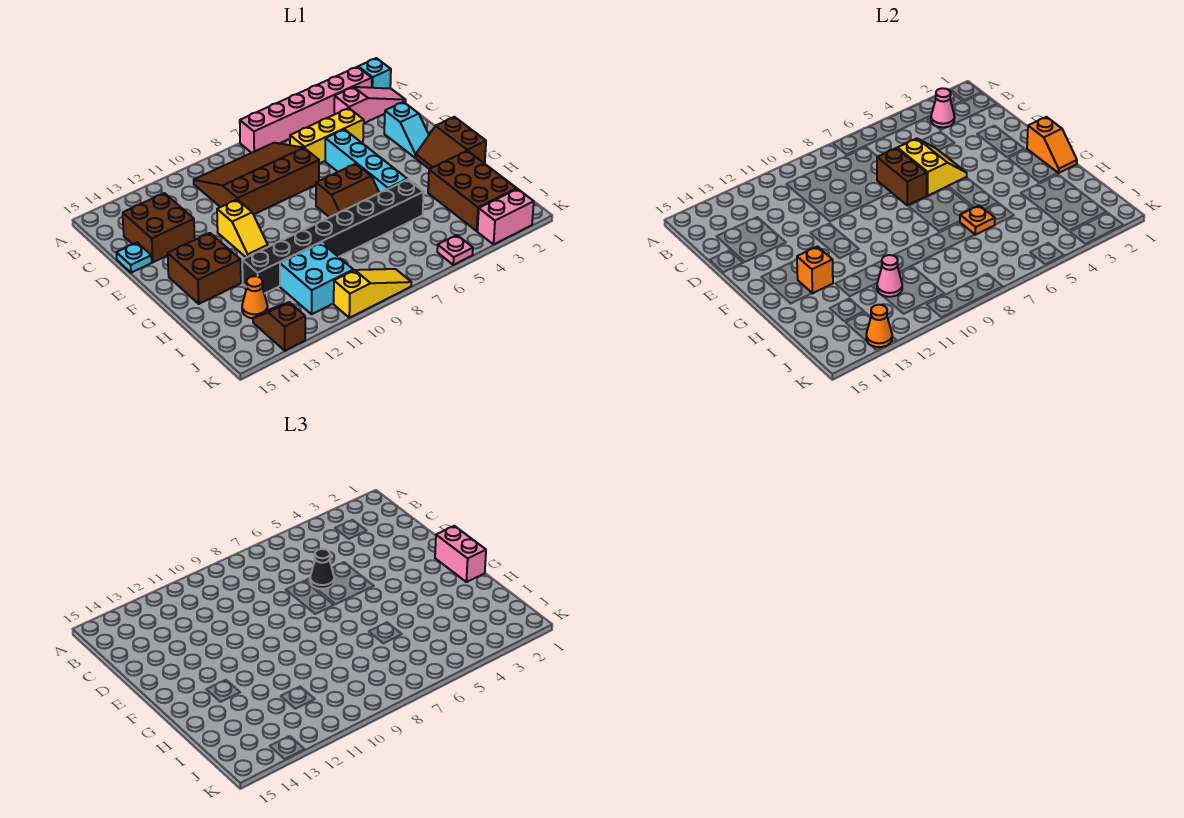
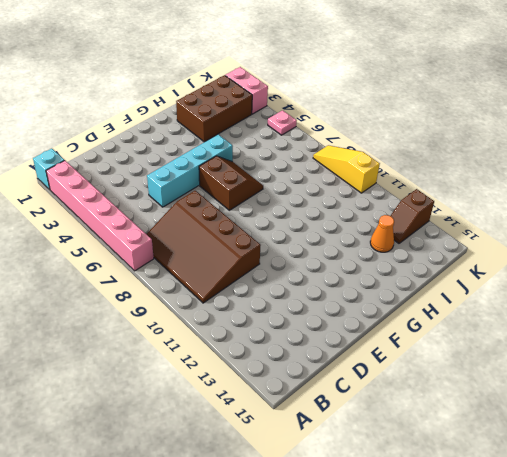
none -> pink 1x3 slope [334,87,406,123]
none -> yellow 1x3 brick [290,108,364,164]
none -> brown 2x2 brick [123,193,195,262]
none -> cyan 1x2 slope [384,102,429,158]

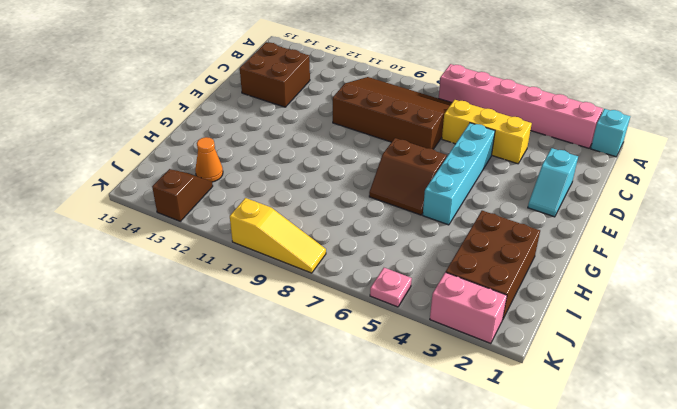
none -> pink 1x3 slope [334,87,406,123]
none -> cyan 1x1 plate [116,243,152,273]
none -> yellow 1x2 slope [217,200,268,258]
none -> brown 2x2 slope [416,117,486,169]

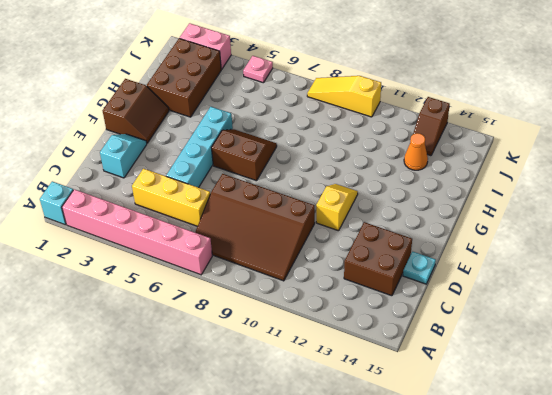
none -> pink 1x3 slope [334,87,406,123]
none -> brown 2x2 brick [168,233,241,304]
none -> black 1x8 brick [242,179,424,294]
none -> cyan 2x2 brick [280,243,353,314]

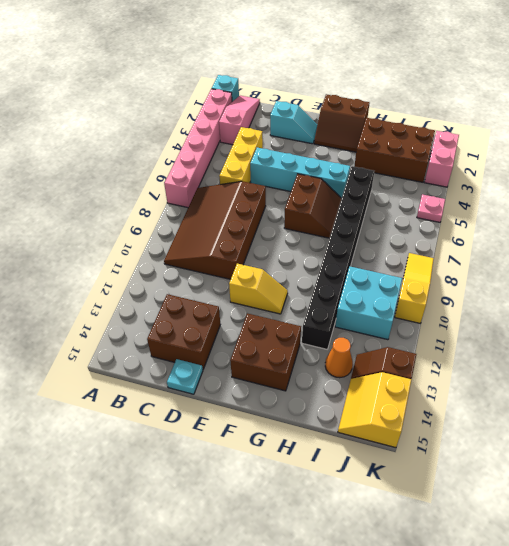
yellow 2x2 slope [338,372,412,448] -> yellow 2x2 slope turned to [897,139,967,196]
none -> pink 1x1 cone [931,88,955,127]
none -> brown 1x2 brick [877,148,927,205]
none -> orange 1x2 slope [1027,117,1077,173]
none -> orange 1x1 brick [797,247,833,293]

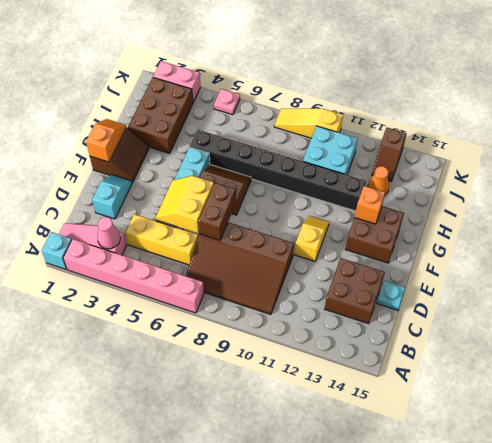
none -> orange 1x1 plate [960,205,995,235]
none -> pink 1x1 cone [877,255,902,297]
none -> orange 1x1 cone [866,305,892,347]
none -> black 1x1 cone [310,549,334,589]

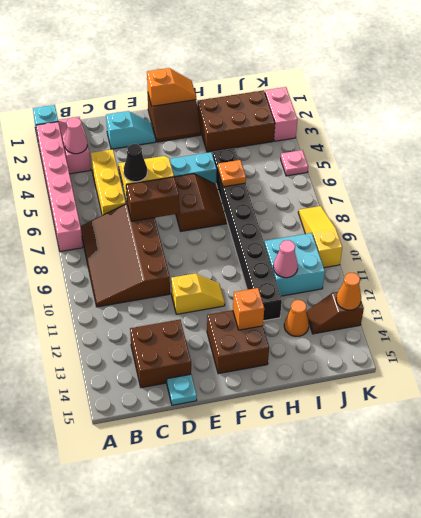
none -> pink 1x2 brick [435,526,486,582]

